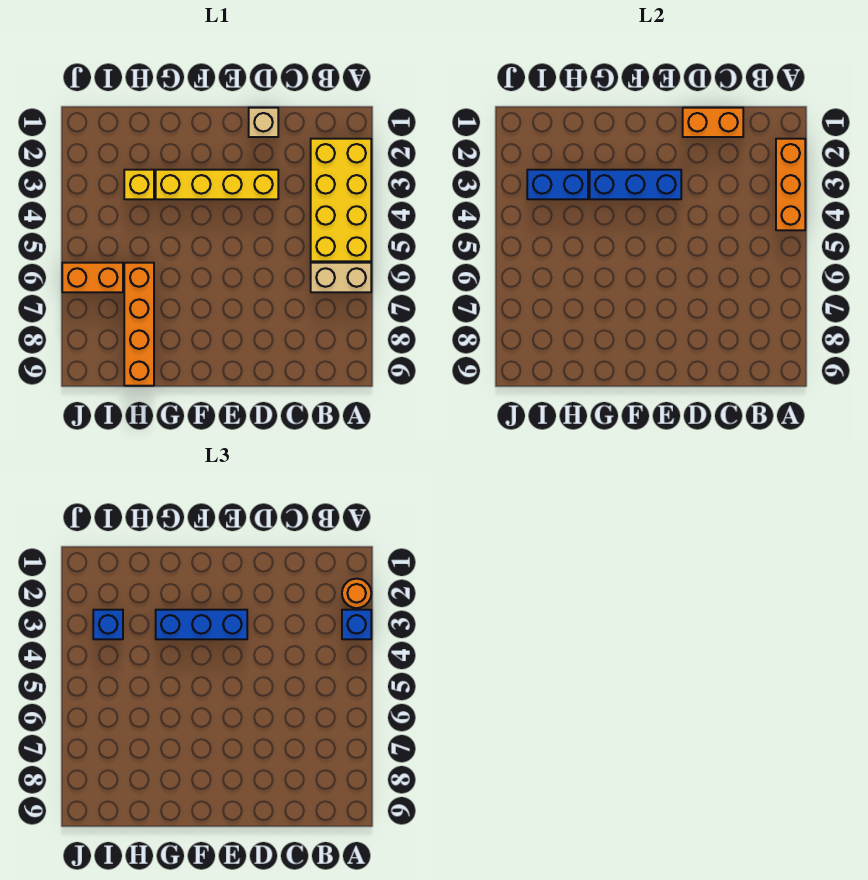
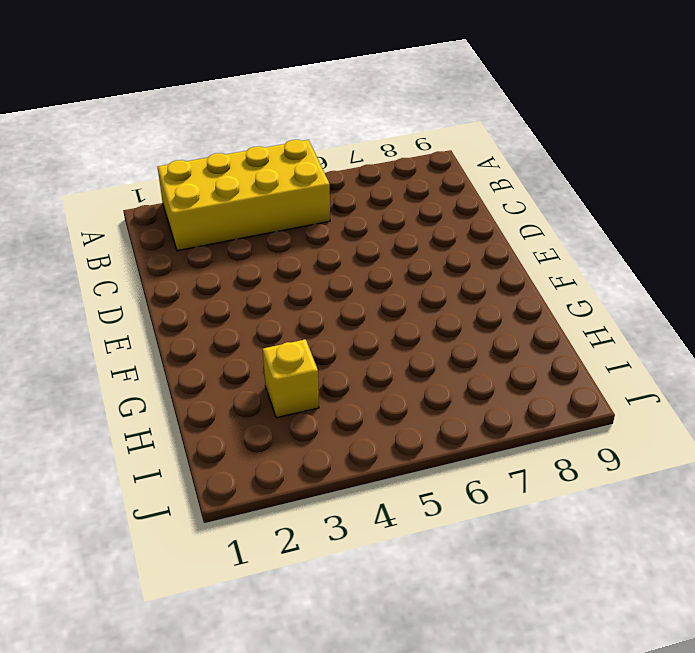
none -> tan 1x2 brick [311,263,371,292]
none -> tan 1x1 brick [249,108,278,137]
none -> yellow 1x4 brick [156,170,278,199]

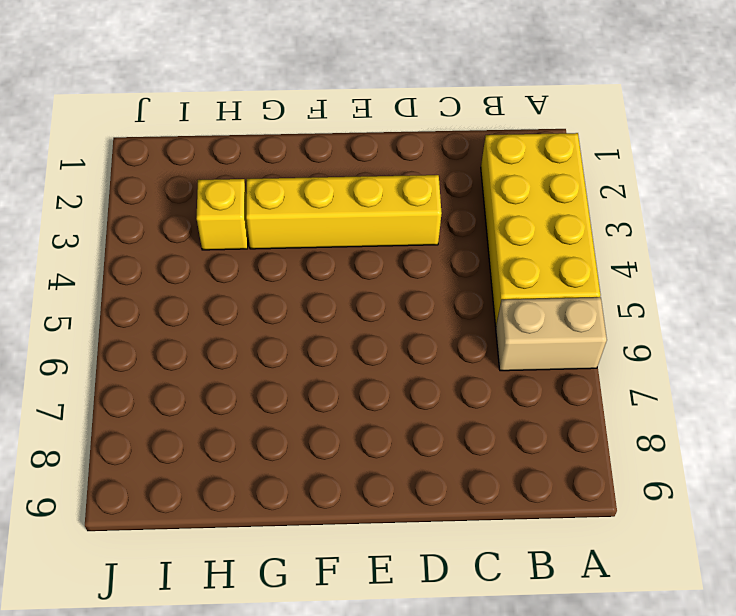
none -> tan 1x1 brick [249,108,278,137]
none -> orange 1x4 brick [124,263,154,386]
none -> orange 1x2 brick [62,263,123,292]

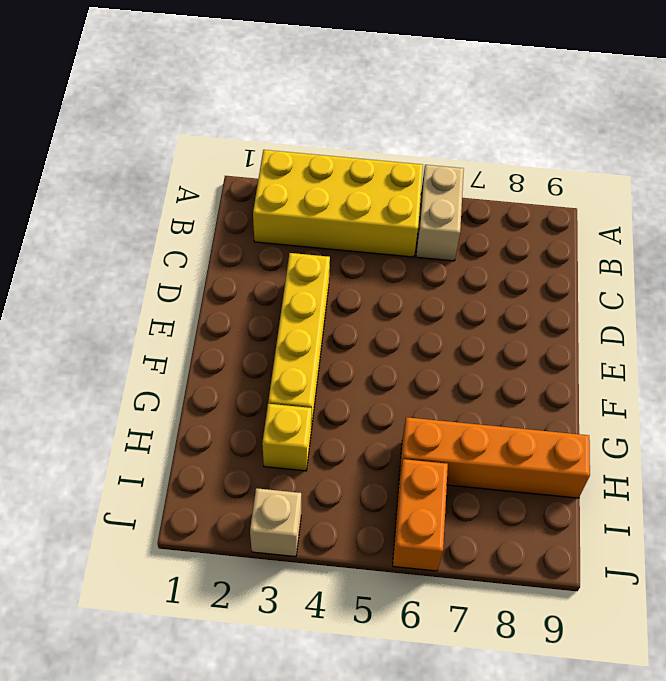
tan 1x1 brick [250,488,301,557] -> tan 1x1 brick moved to [249,108,278,137]
none -> orange 1x3 brick [776,139,805,230]
none -> orange 1x2 brick [683,108,743,137]
none -> blue 1x3 brick [590,170,681,199]

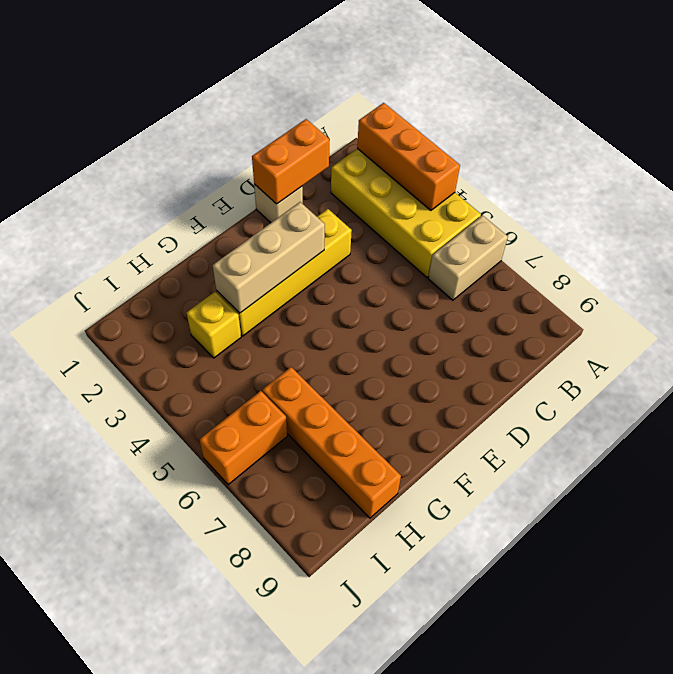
tan 1x3 brick [212,202,325,313] -> blue 1x3 brick [590,170,681,199]
none -> blue 1x2 brick [527,170,588,199]
none -> orange 1x1 round brick [342,579,371,608]
none -> blue 1x1 brick [342,610,371,639]

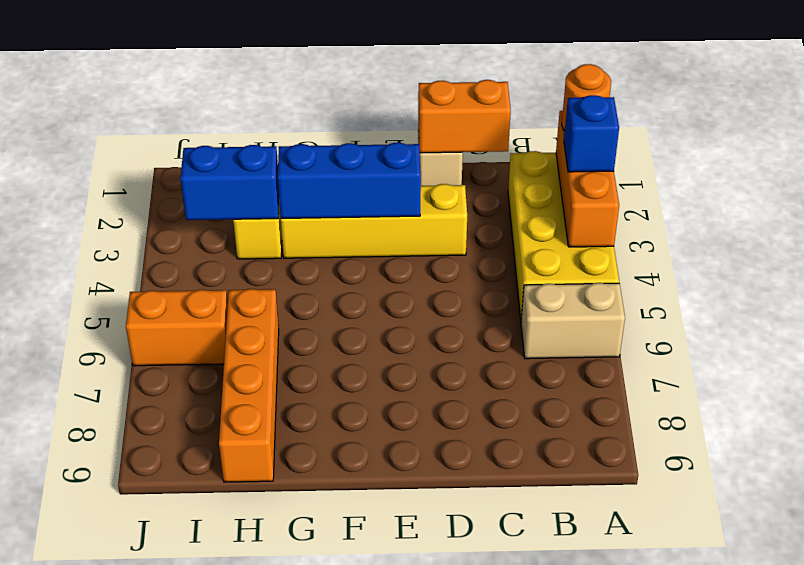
none -> blue 1x3 brick [156,610,247,639]
none -> blue 1x1 brick [93,610,123,639]

